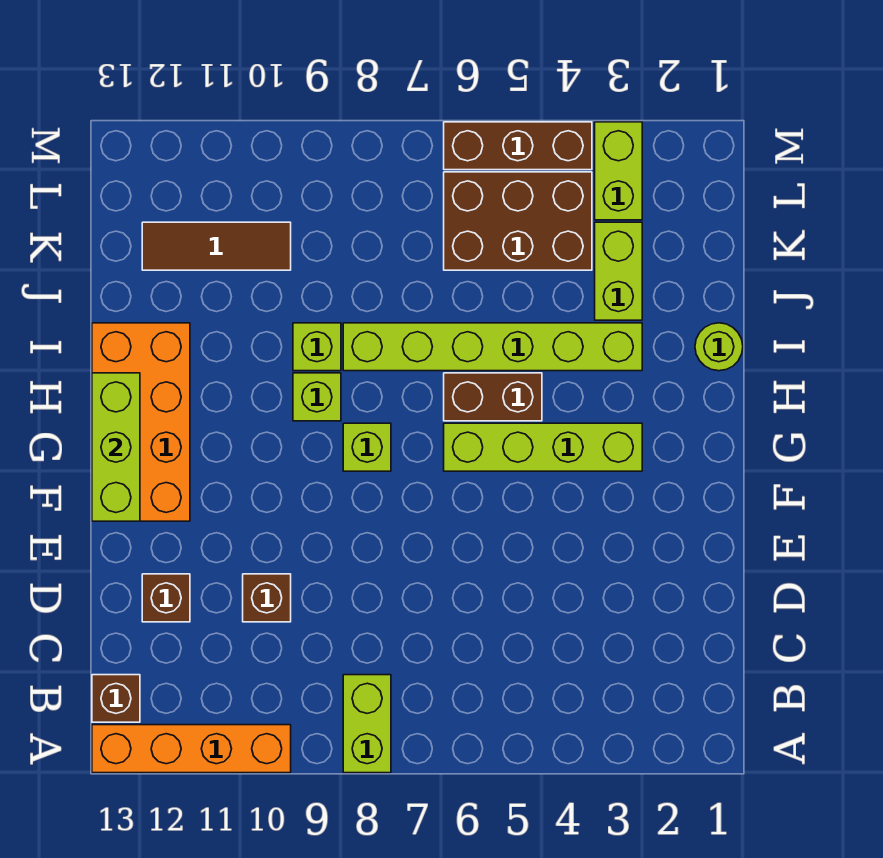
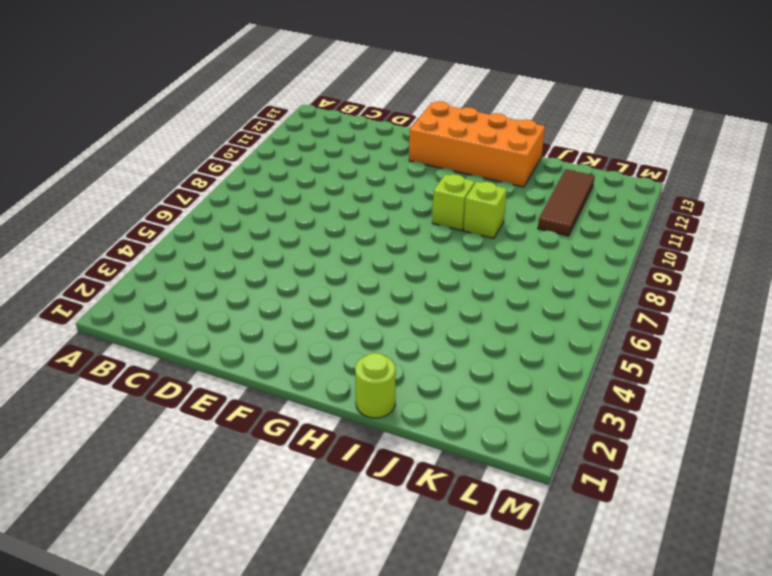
none -> lime 1x2 brick [343,675,391,773]
none -> orange 1x4 brick [92,725,291,773]
none -> brown 1x1 brick [92,675,140,722]

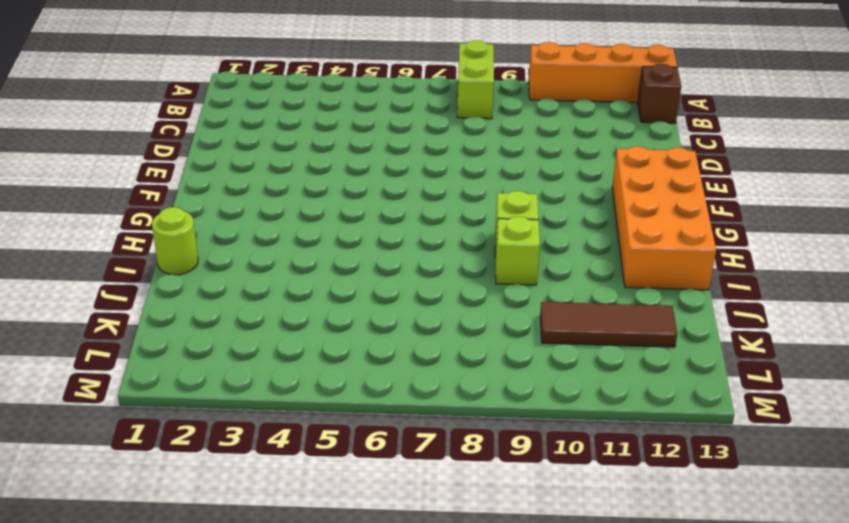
none -> brown 1x1 brick [243,574,291,622]
none -> brown 1x1 brick [142,574,190,622]
none -> lime 1x4 brick [444,423,642,471]

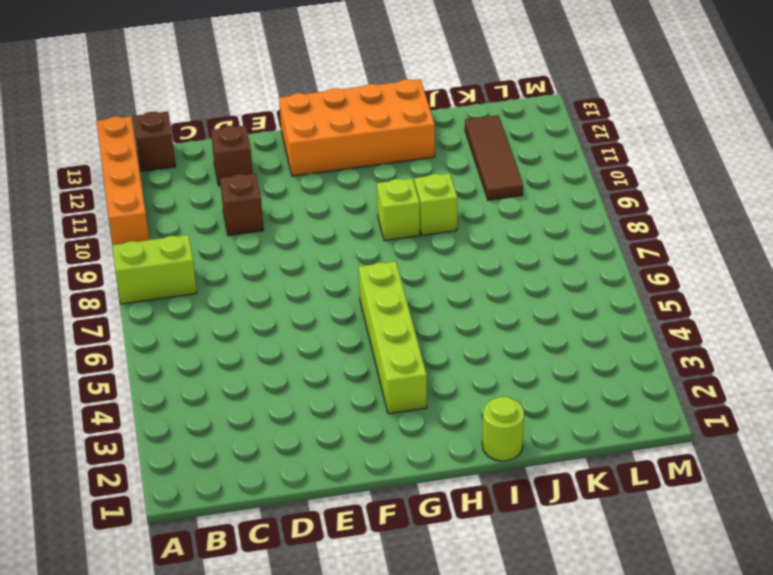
none -> lime 1x1 brick [343,423,391,471]
none -> brown 1x2 brick [444,373,542,421]
none -> lime 1x6 brick [343,323,642,371]

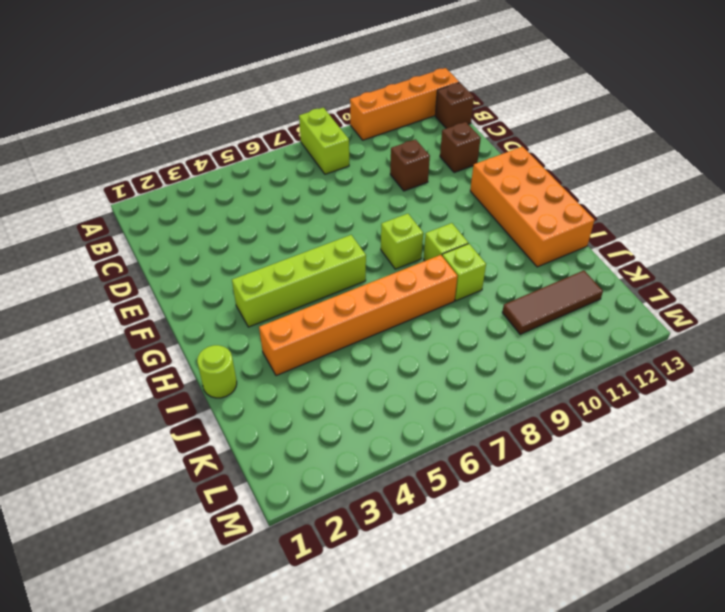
orange 1x6 brick [259,255,457,376] -> lime 1x6 brick [343,323,642,371]
none -> brown 1x2 brick [444,373,542,421]
none -> lime 1x2 brick [595,222,642,320]
none -> brown 2x3 brick [444,172,592,270]

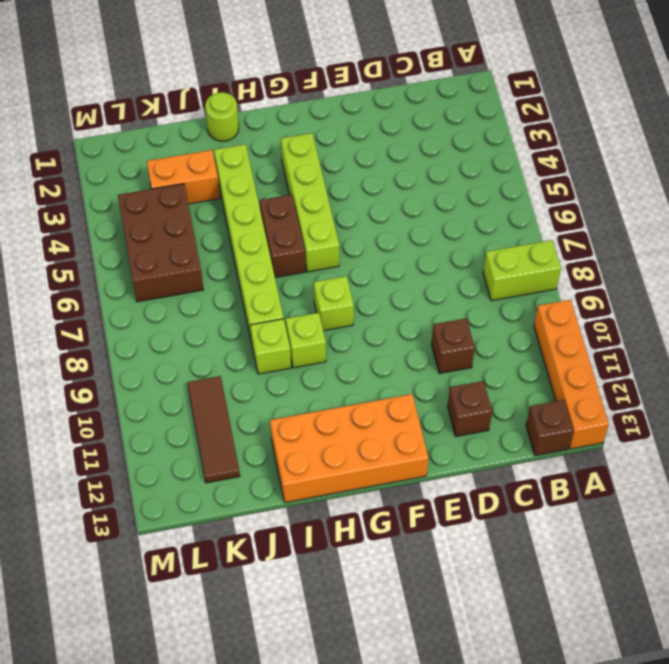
orange 1x2 brick [147,150,220,204] -> lime 1x2 brick [595,222,642,320]
none -> lime 1x2 brick [595,122,642,220]
none -> brown 1x3 brick [444,122,592,170]
none -> lime 1x3 brick [92,373,140,521]

